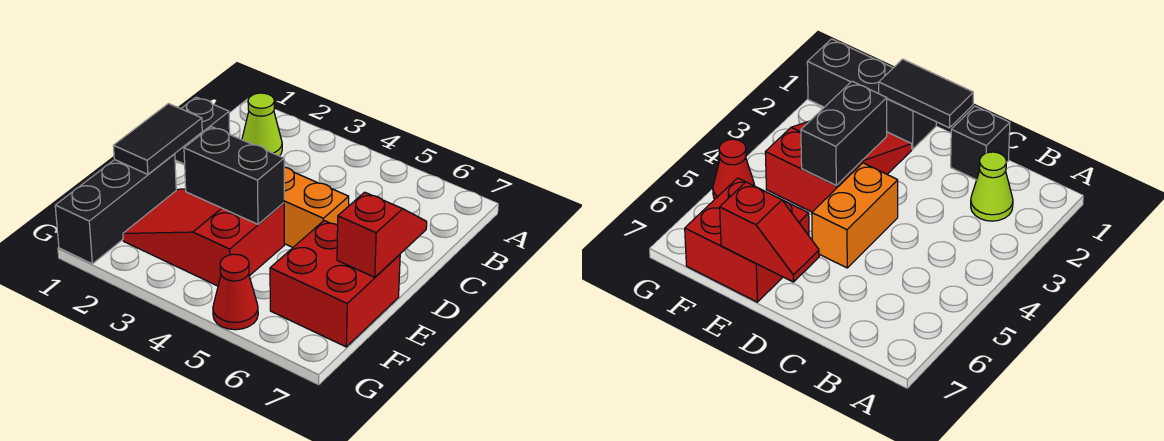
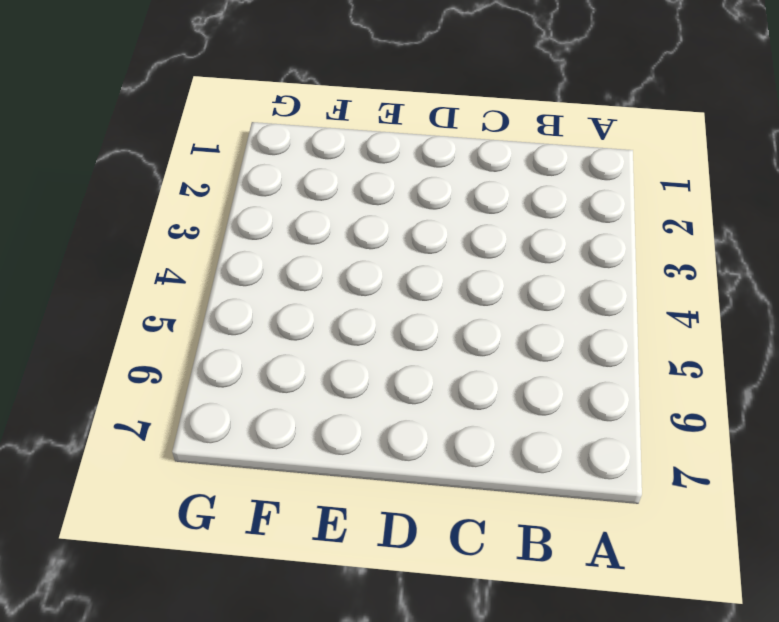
none -> lime 1x1 cone [242,93,282,156]
none -> black 1x1 brick [175,97,230,164]

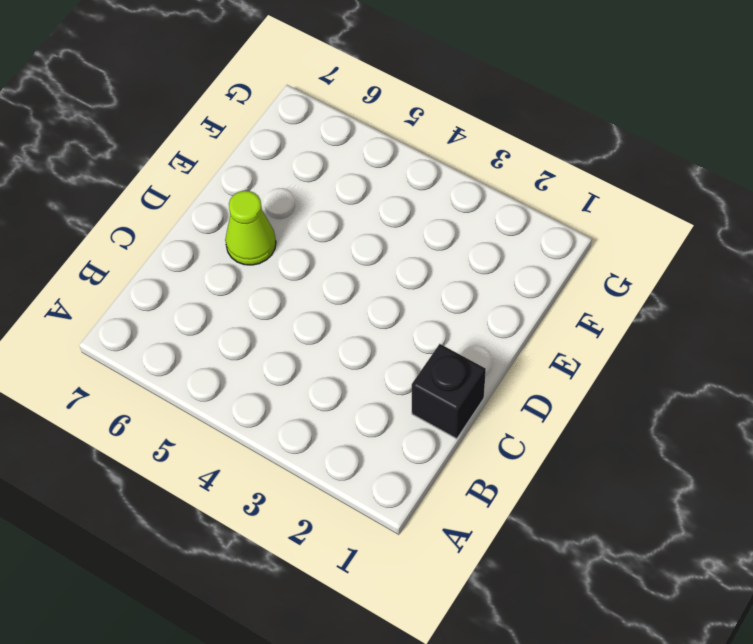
lime 1x1 cone [225,191,276,265] -> lime 1x1 cone moved to [242,93,282,156]
none -> orange 1x2 brick [284,167,349,247]
none -> black 1x3 brick [55,154,176,264]

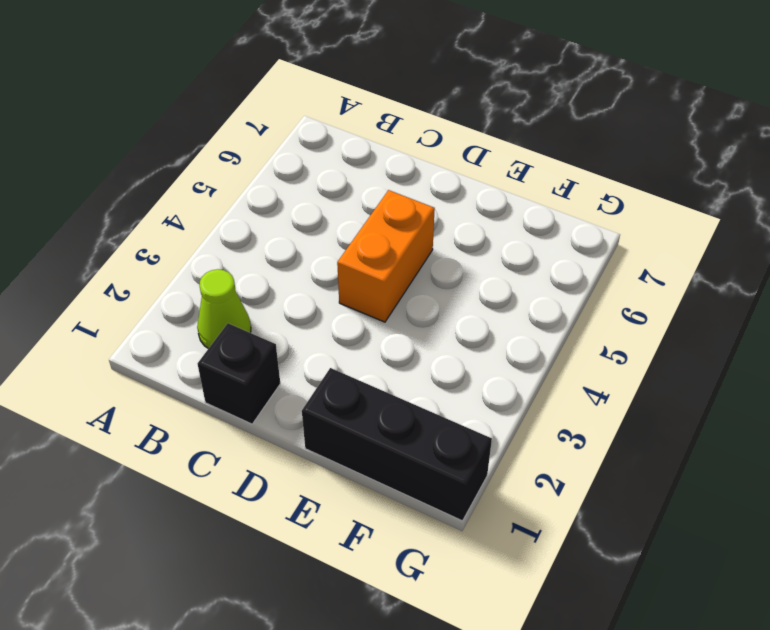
none -> red 2x3 slope [123,189,284,286]
none -> red 2x2 brick [270,221,400,347]

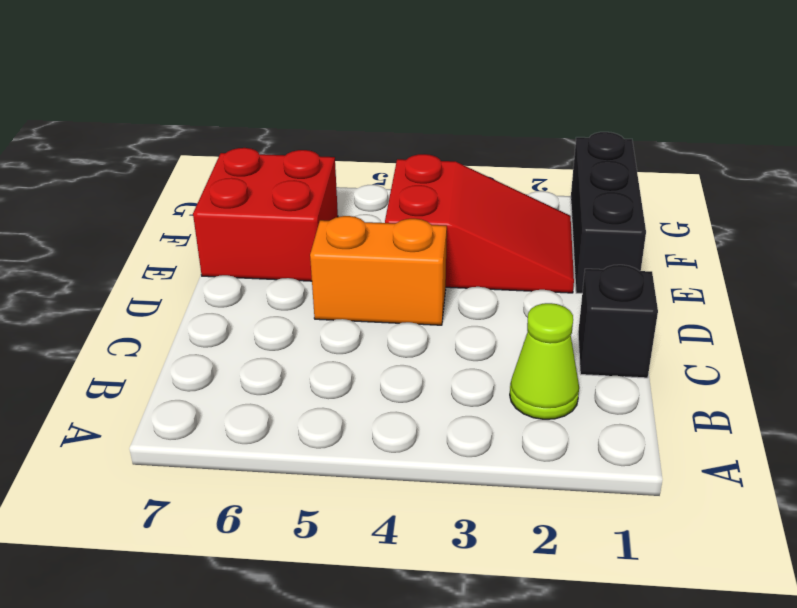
none -> red 1x1 cone [213,254,258,330]
none -> black 1x2 tile [113,104,202,174]

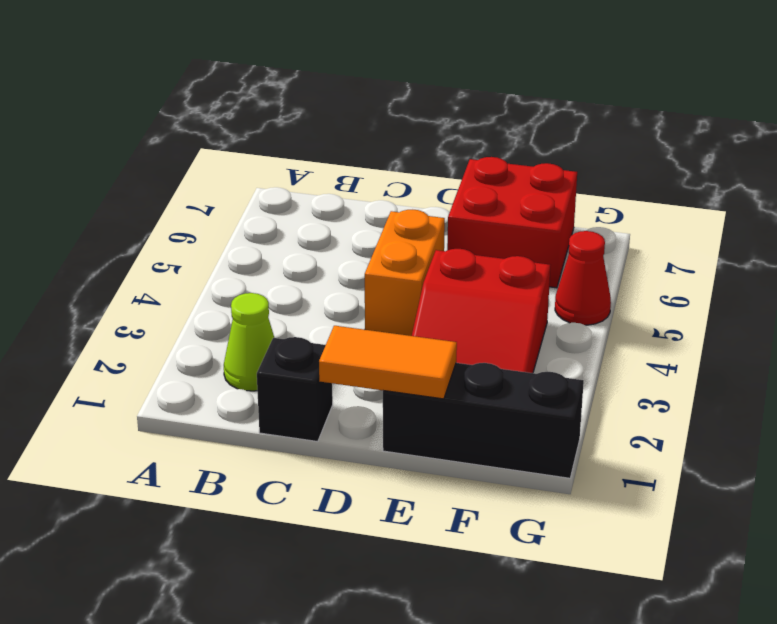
orange 1x2 tile [319,326,457,399] -> black 1x2 tile [113,104,202,174]
none -> red 1x2 slope [337,192,427,277]
none -> black 1x2 brick [184,127,284,224]

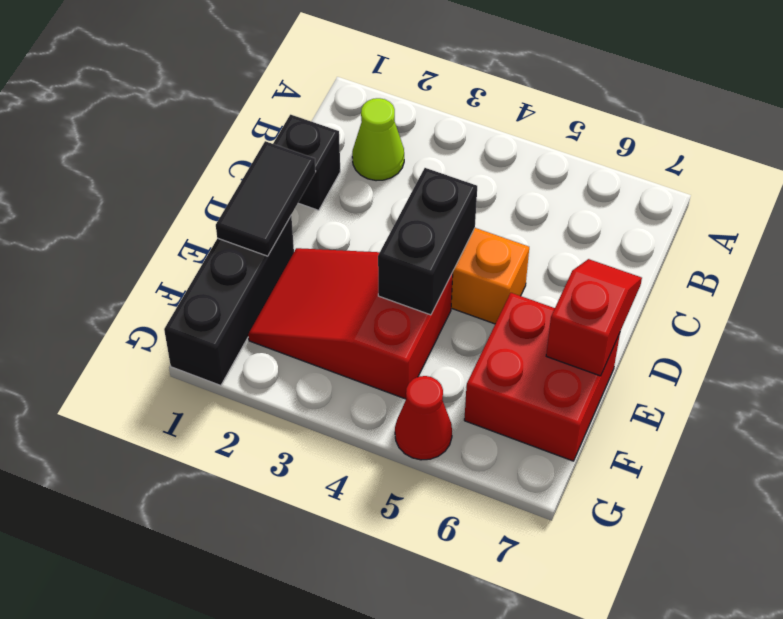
black 1x2 brick [378,168,477,315] -> black 1x2 brick turned to [184,127,284,224]

